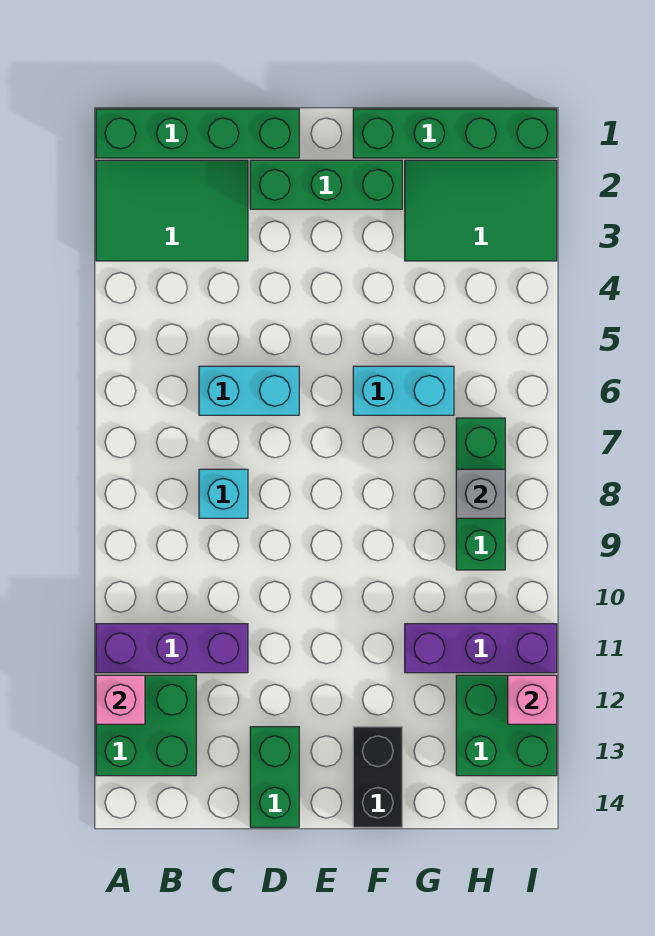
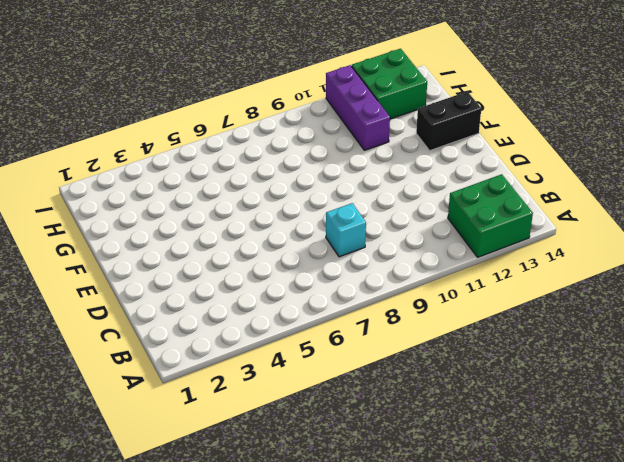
none -> green 1x4 brick [96,109,299,158]
none -> green 2x3 tile [96,160,248,261]
none -> purple 1x3 brick [96,624,248,673]

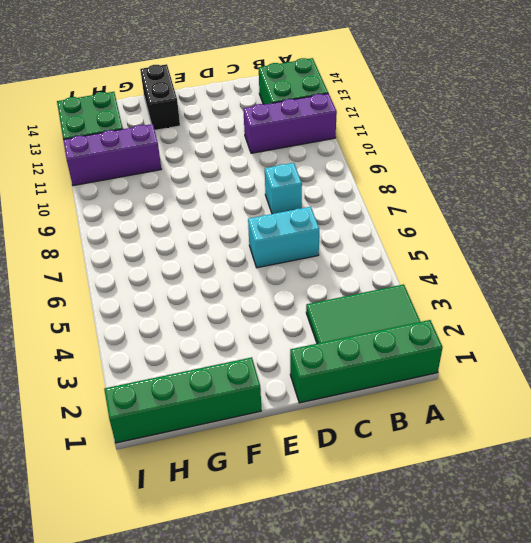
none -> green 1x3 brick [250,160,402,209]
none -> green 1x2 brick [250,727,299,827]
none -> cyan 1x2 brick [353,366,454,415]

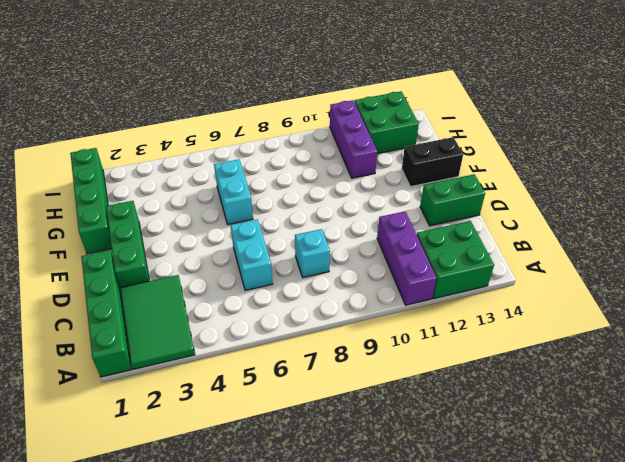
none -> green 2x3 tile [405,160,557,261]
none -> green 1x3 brick [456,418,505,570]
none -> pink 1x1 brick [96,675,145,724]

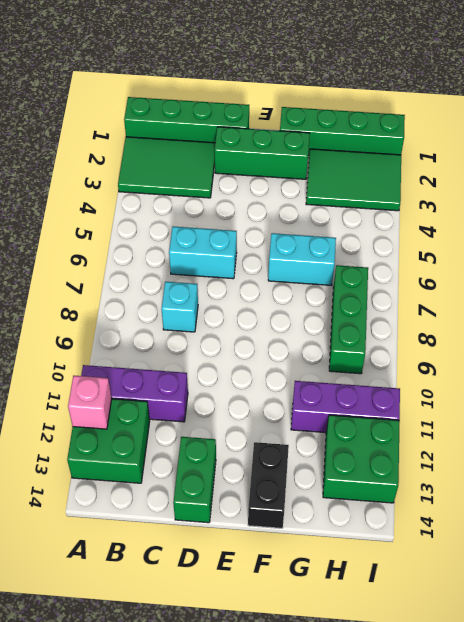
none -> grey 1x1 brick [456,469,505,518]
none -> pink 1x1 brick [508,675,557,724]

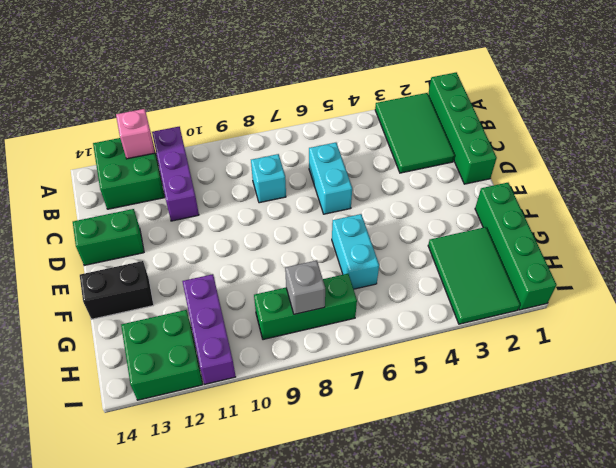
none -> green 1x3 brick [250,160,402,209]
none -> pink 1x1 brick [508,675,557,724]

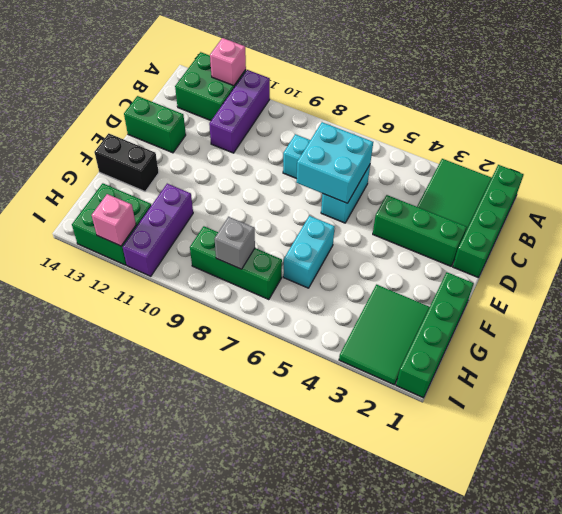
cyan 2x2 brick [296,122,373,203] -> none
green 1x3 brick [373,195,466,266] -> green 1x3 brick turned to [250,160,402,209]

